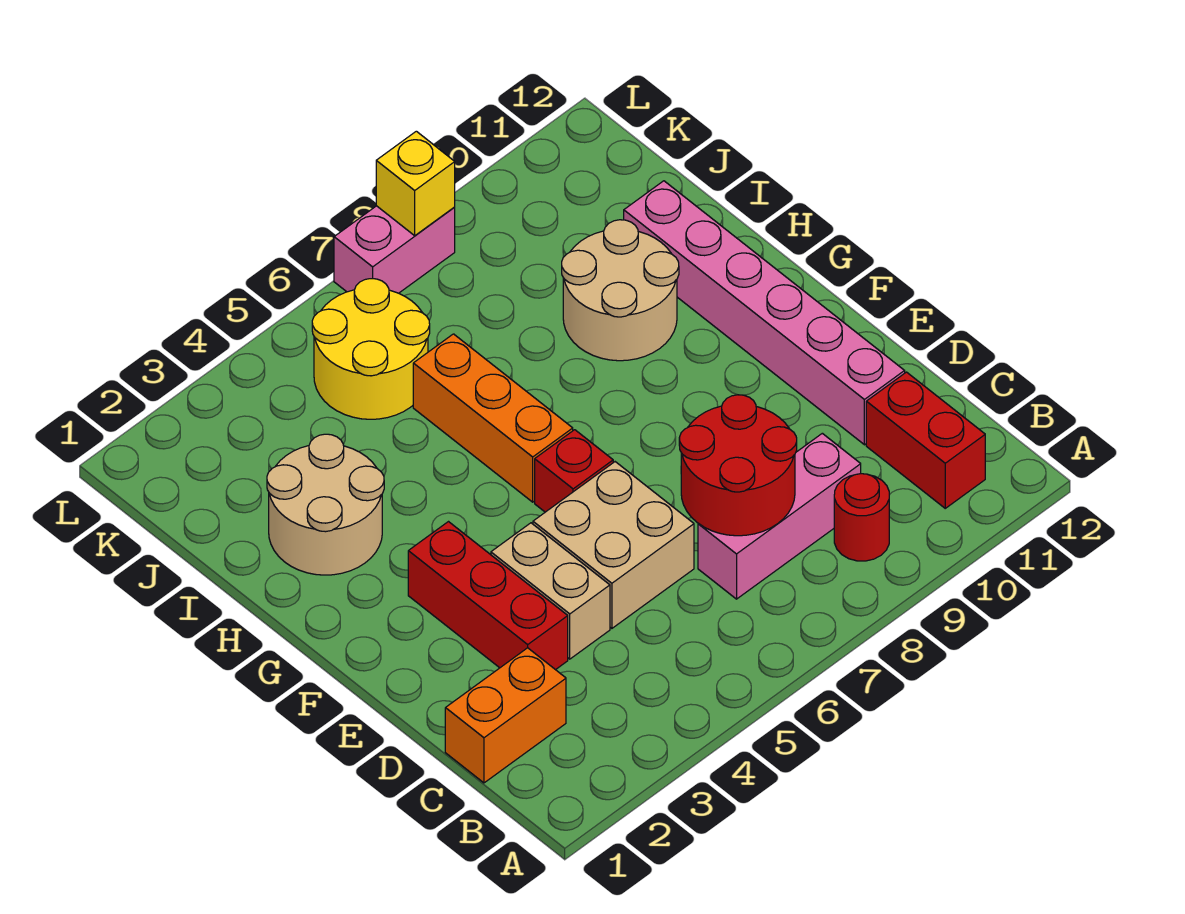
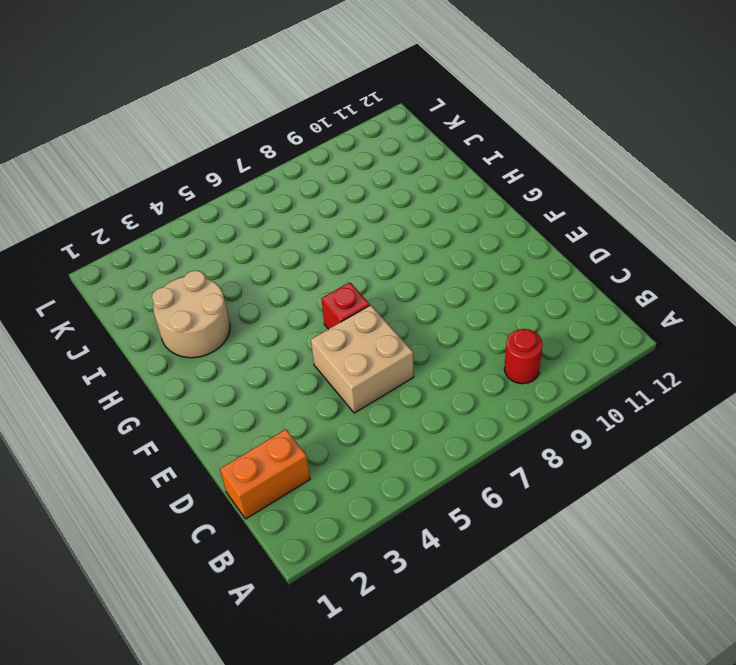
none -> red 1x2 brick [866,372,985,508]
none -> pink 1x3 brick [698,433,861,599]
none -> red 1x3 brick [408,522,568,670]

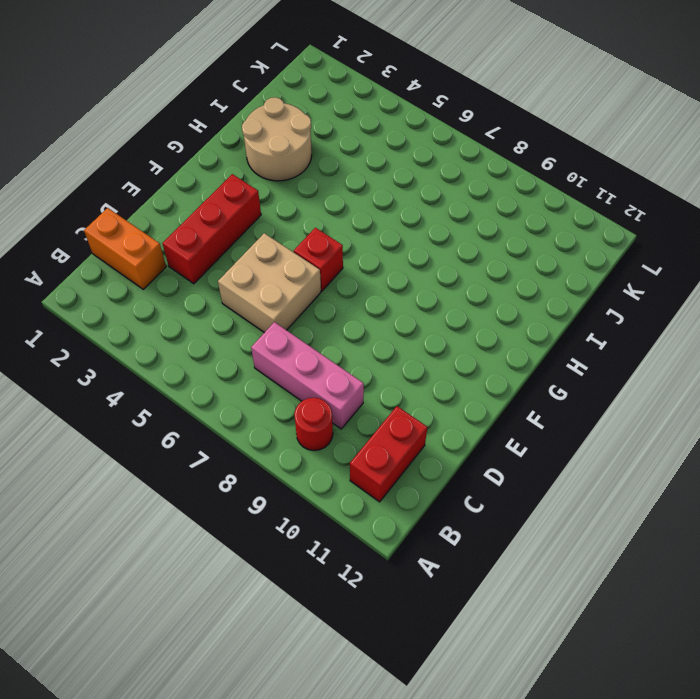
none -> tan 1x2 brick [491,523,610,659]
none -> pink 1x6 brick [624,181,905,445]
none -> orange 1x3 brick [413,334,573,502]

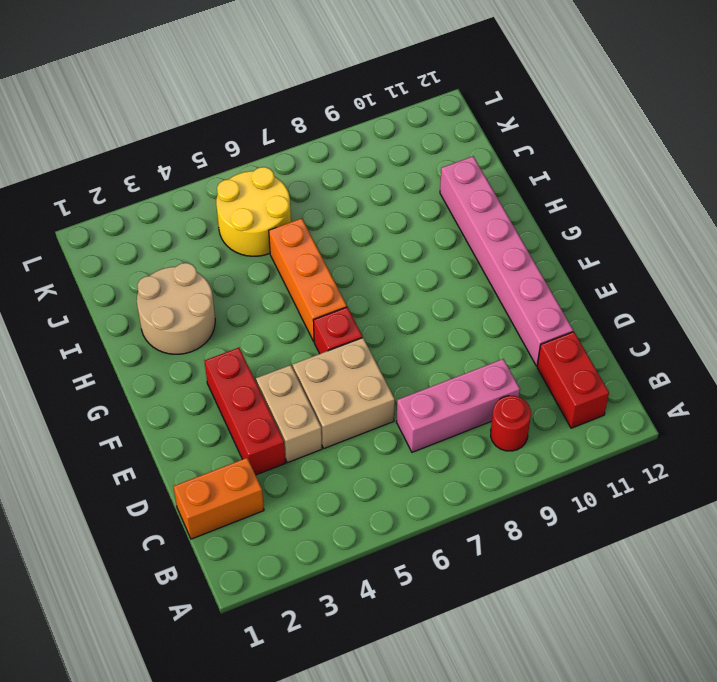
none -> tan 2x2 round brick [562,220,679,361]
none -> pink 1x2 brick [334,206,455,293]
none -> red 2x2 round brick [679,395,797,536]

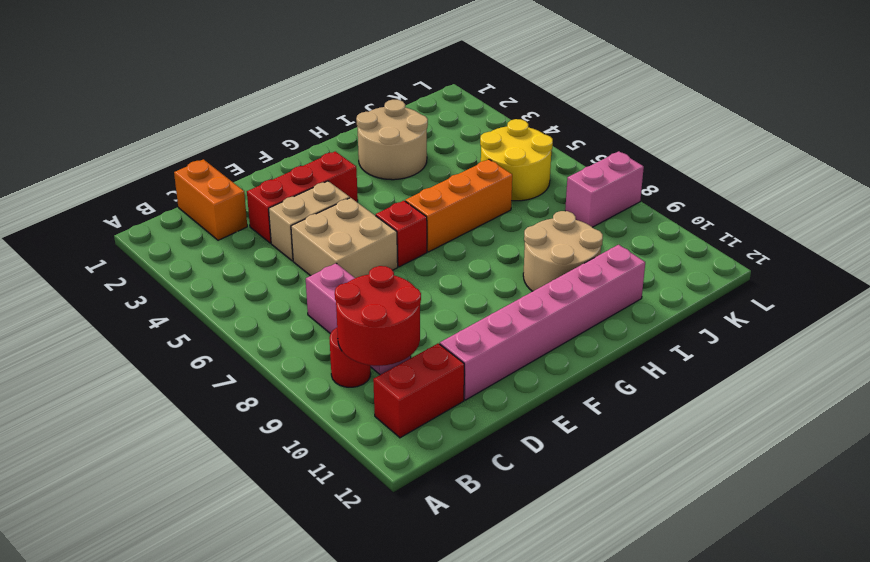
red 2x2 round brick [335,266,421,366] -> red 2x2 round brick moved to [679,395,797,536]
pink 1x2 brick [565,151,644,227] -> pink 1x2 brick turned to [334,206,455,293]
none -> yellow 1x1 brick [376,131,455,236]

